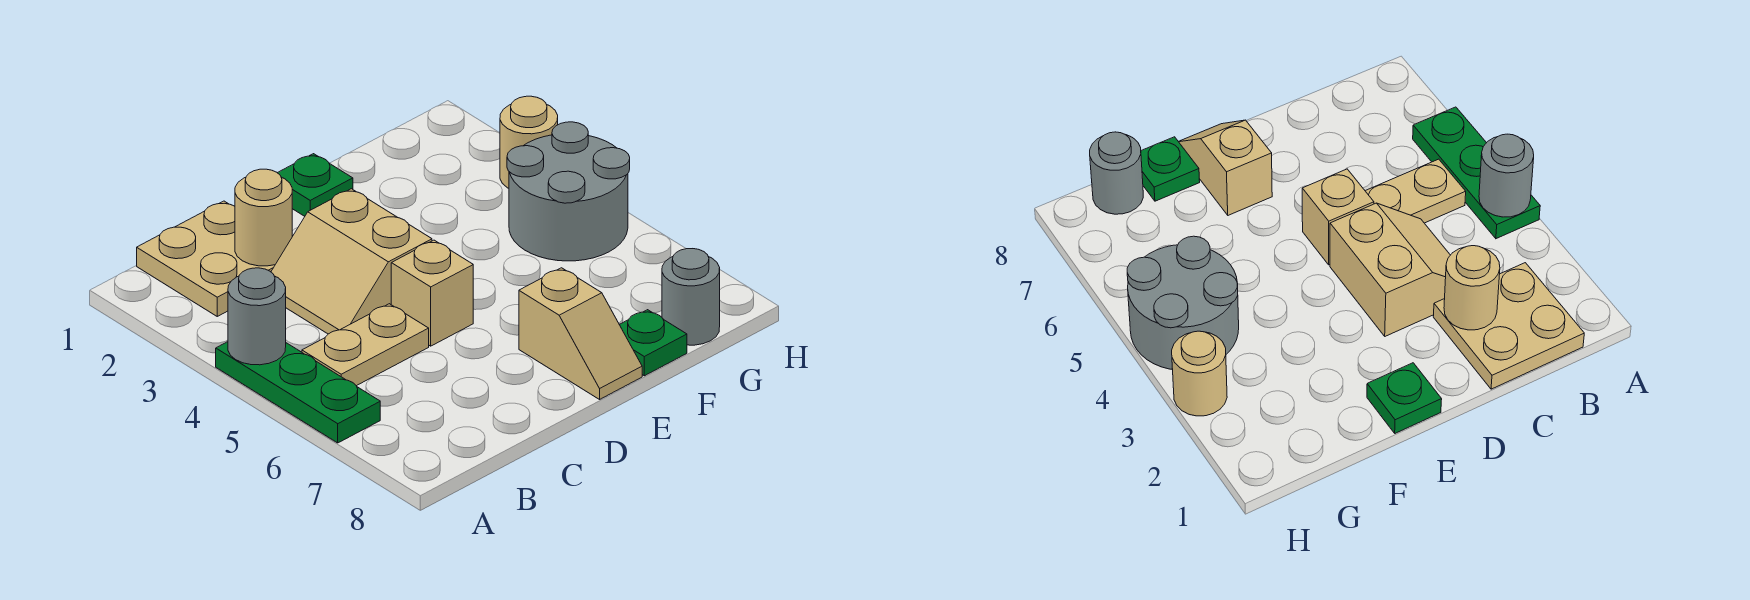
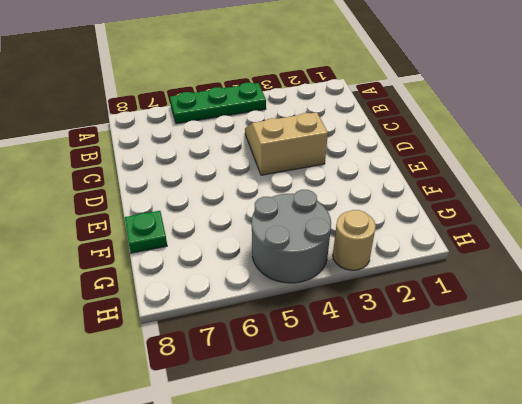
none -> tan 2x2 plate [137,201,275,316]
none -> tan 1x2 plate [302,304,429,386]
none -> tan 1x1 brick [391,240,473,346]

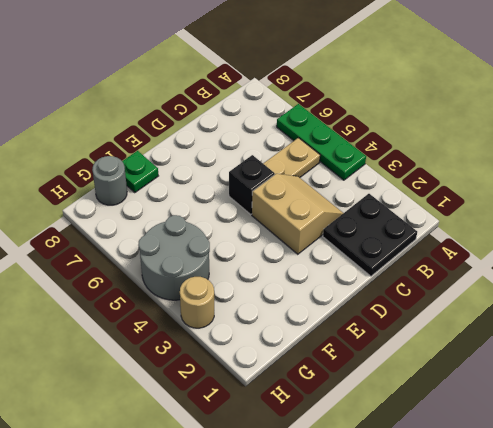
black 2x2 plate [323,194,417,276] -> tan 2x2 plate [137,201,275,316]
black 1x1 brick [229,155,275,214] -> tan 1x1 brick [391,240,473,346]
none -> green 1x1 plate [278,154,353,216]
none -> tan 1x2 slope [519,268,642,399]
none -> grey 1x1 round brick [228,268,286,365]

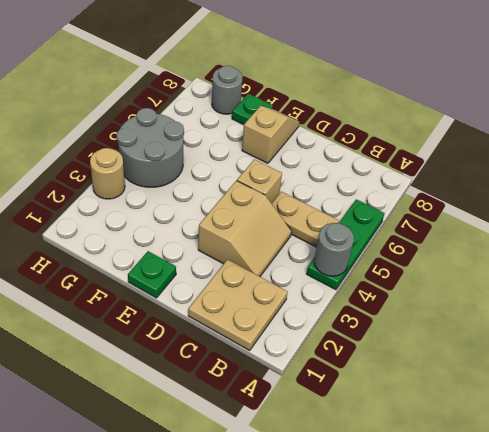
none -> tan 1x1 round brick [235,169,292,266]

